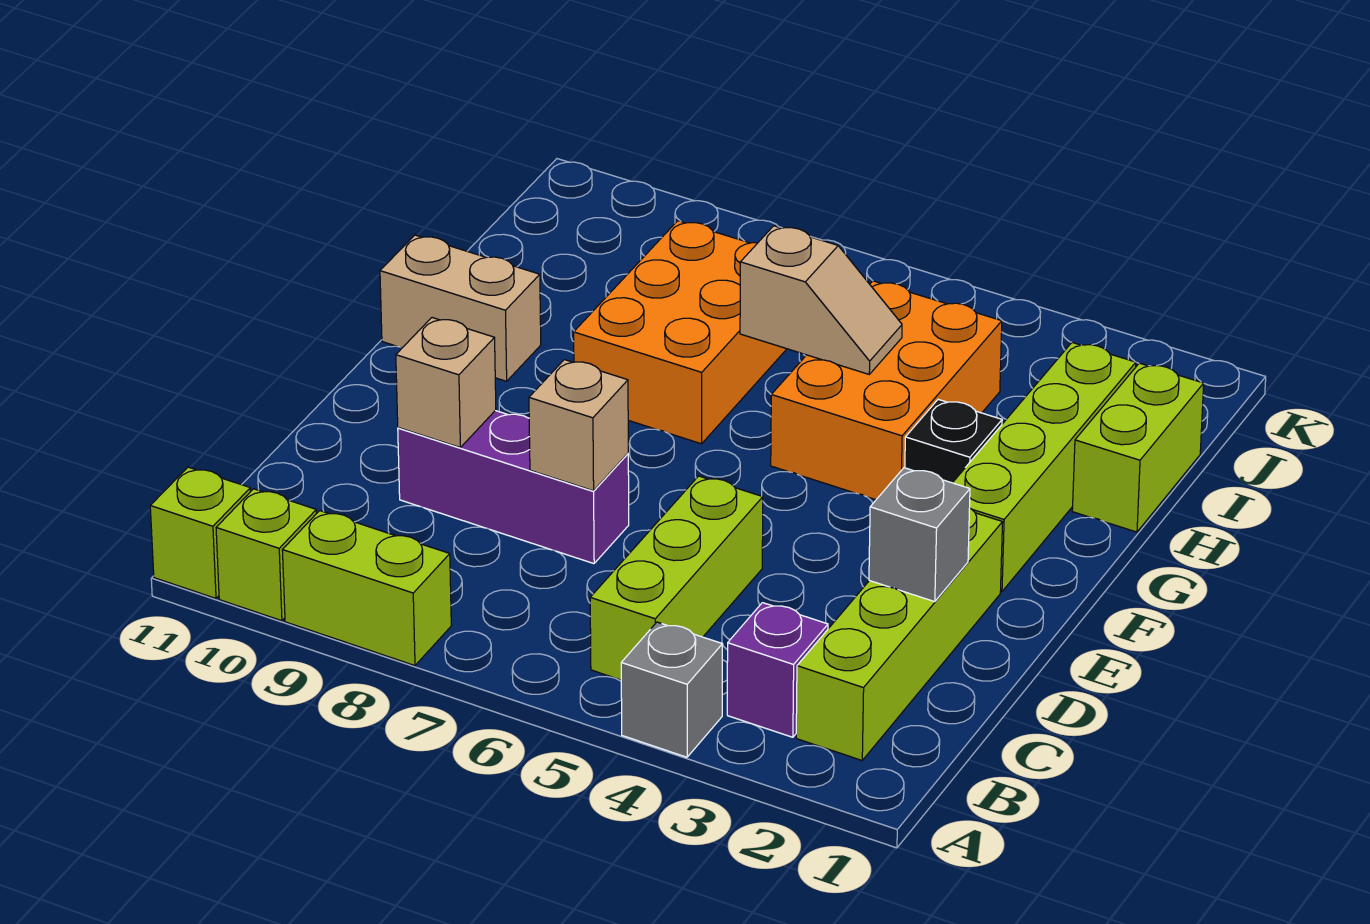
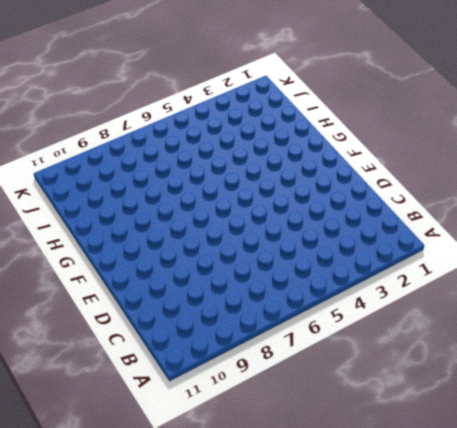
none -> grey 1x1 brick [621,622,722,757]
none -> lime 1x2 brick [282,511,451,666]
none -> lime 1x1 brick [216,489,317,621]

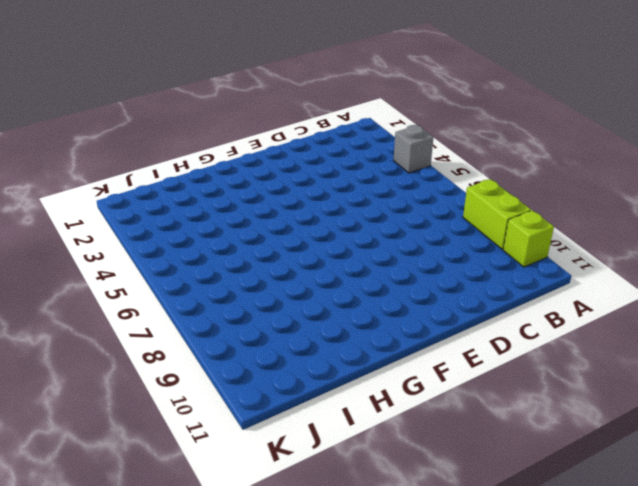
none -> lime 1x1 brick [150,467,251,598]
none -> lime 1x4 brick [796,508,1003,760]
none -> purple 1x1 brick [727,603,828,737]

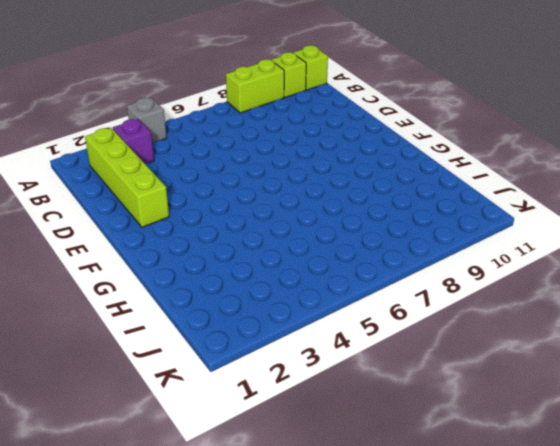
none -> lime 1x3 brick [590,476,763,680]
none -> purple 1x3 brick [398,411,629,564]
none -> lime 1x4 brick [953,343,1136,592]

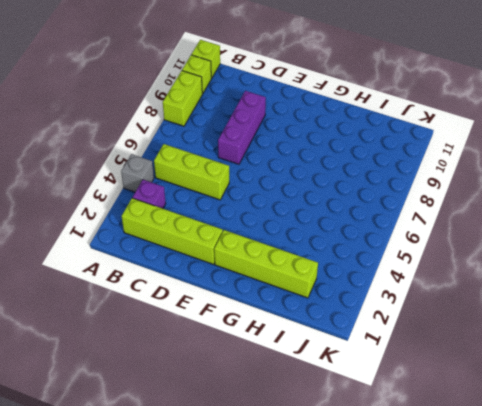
none -> black 1x1 brick [905,399,1002,483]
none -> orange 2x3 brick [771,281,1002,500]
none -> orange 2x3 brick [574,221,786,444]

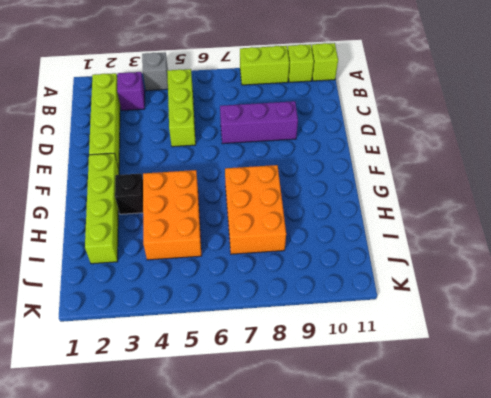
none -> tan 1x2 brick [380,235,541,381]
none -> lime 1x2 brick [1072,363,1204,532]
none -> grey 1x1 brick [869,468,970,602]

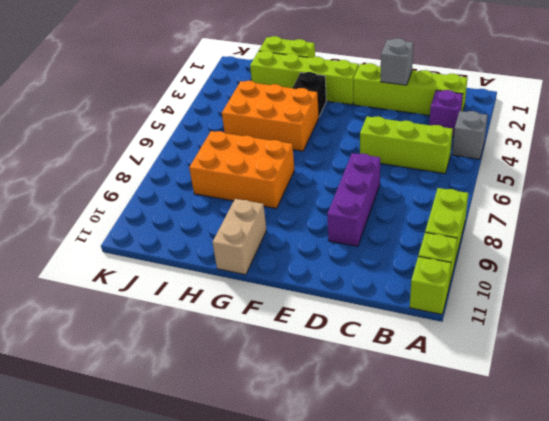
none -> tan 1x1 brick [529,360,628,491]
none -> tan 1x1 brick [396,318,496,447]
none -> tan 1x2 slope [740,226,902,374]

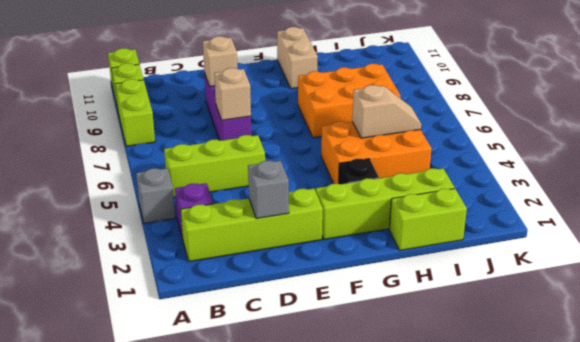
tan 1x2 slope [352,85,421,138] -> tan 1x2 slope turned to [740,226,902,374]

